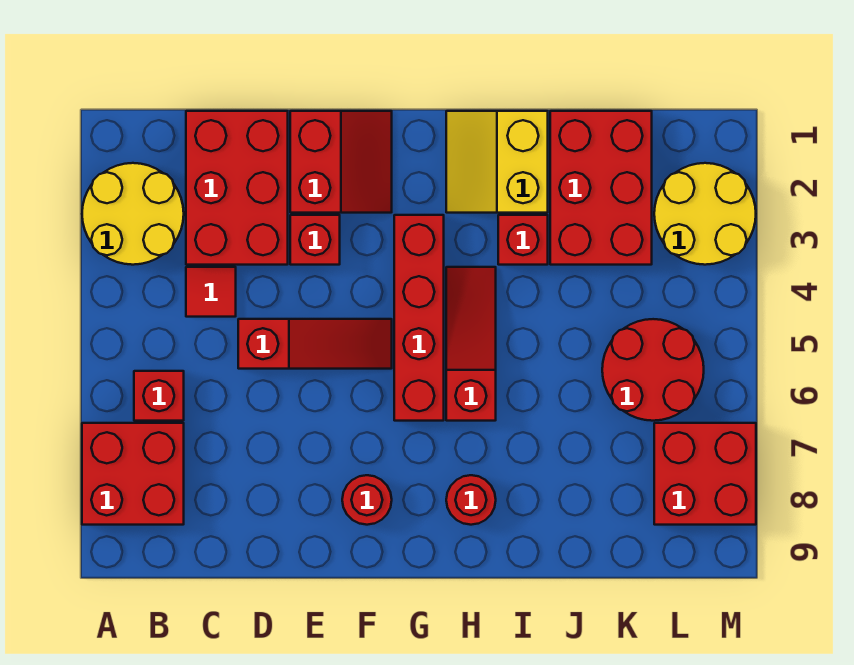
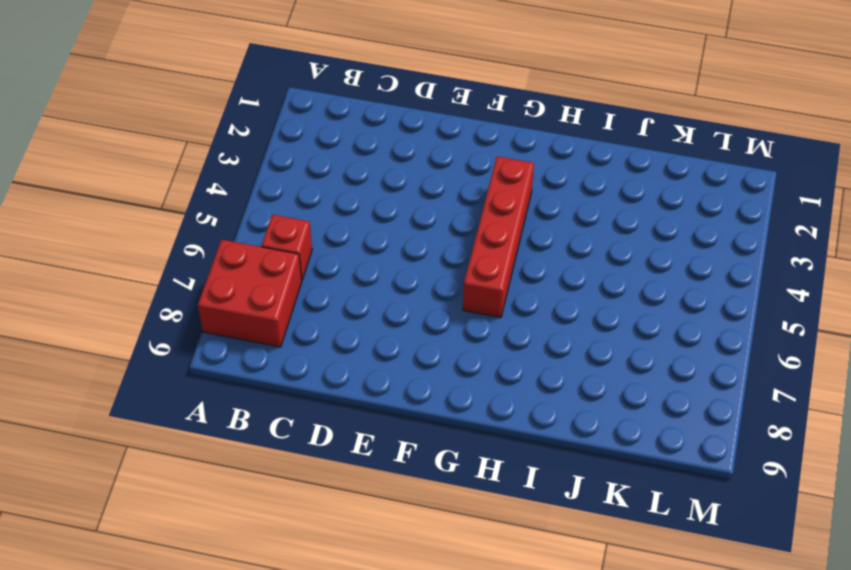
none -> yellow 2x2 round brick [82,163,184,265]
none -> red 2x3 brick [186,111,288,265]
none -> red 1x1 tile [186,267,236,317]

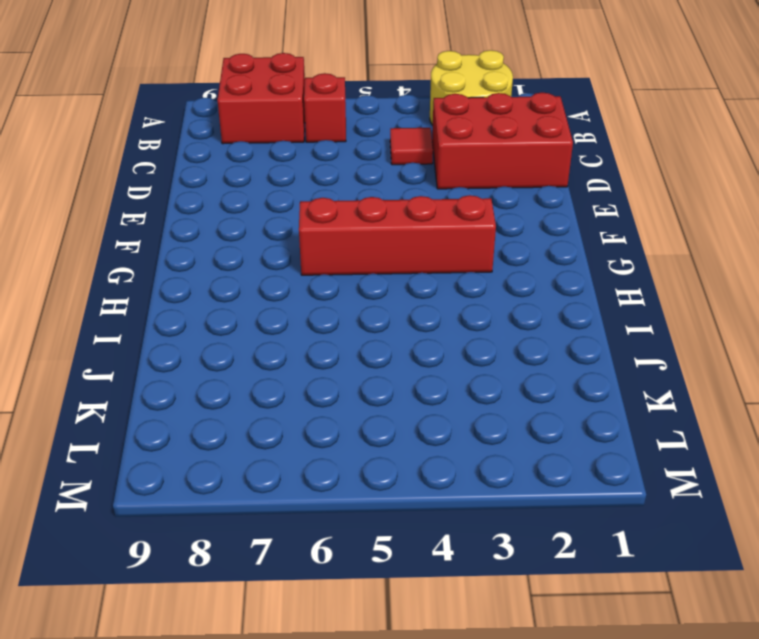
none -> red 1x3 slope [238,319,392,369]
none -> red 2x2 slope [290,111,392,213]
none -> red 1x1 brick [290,215,340,265]

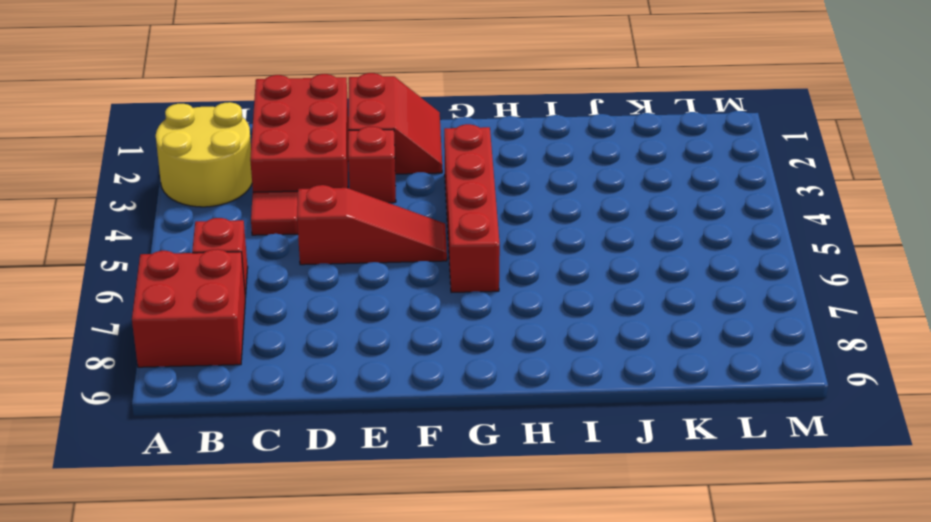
none -> red 1x1 round brick [342,475,392,525]
none -> yellow 2x2 slope [446,111,548,213]
none -> red 1x3 slope [446,267,496,421]

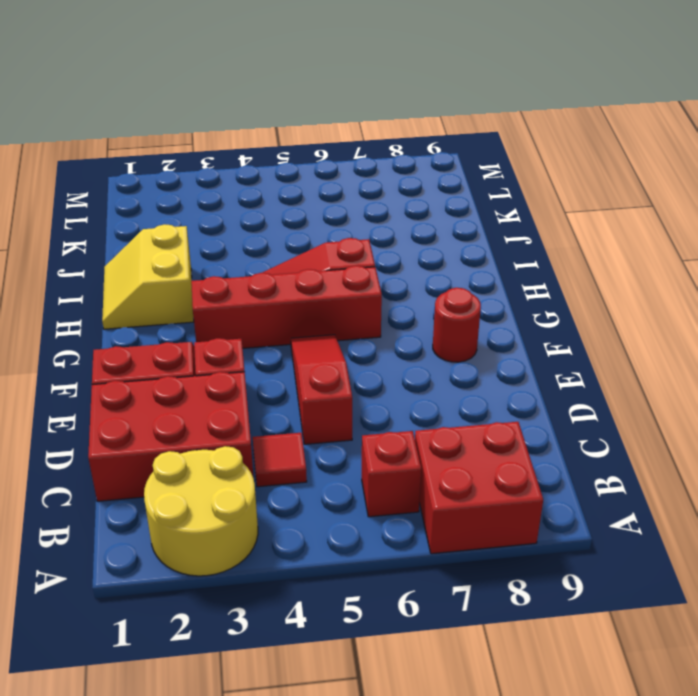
yellow 2x2 slope [102,224,194,329] -> yellow 2x2 slope turned to [446,111,548,213]
none -> red 1x1 round brick [446,475,496,525]
none -> red 1x1 brick [498,215,548,265]
none -> red 2x3 brick [550,111,652,265]

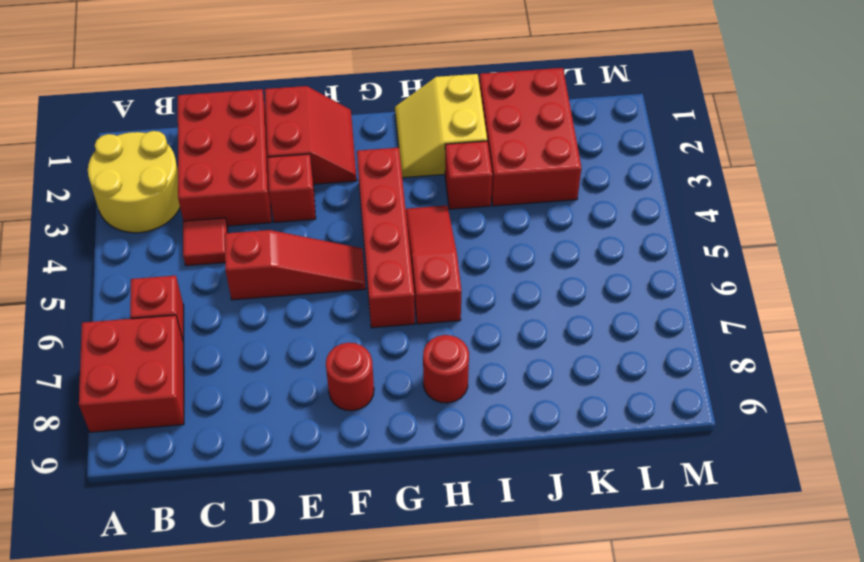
none -> red 2x2 round brick [602,319,704,421]
none -> yellow 2x2 round brick [654,163,756,265]
none -> red 2x2 brick [654,423,756,525]

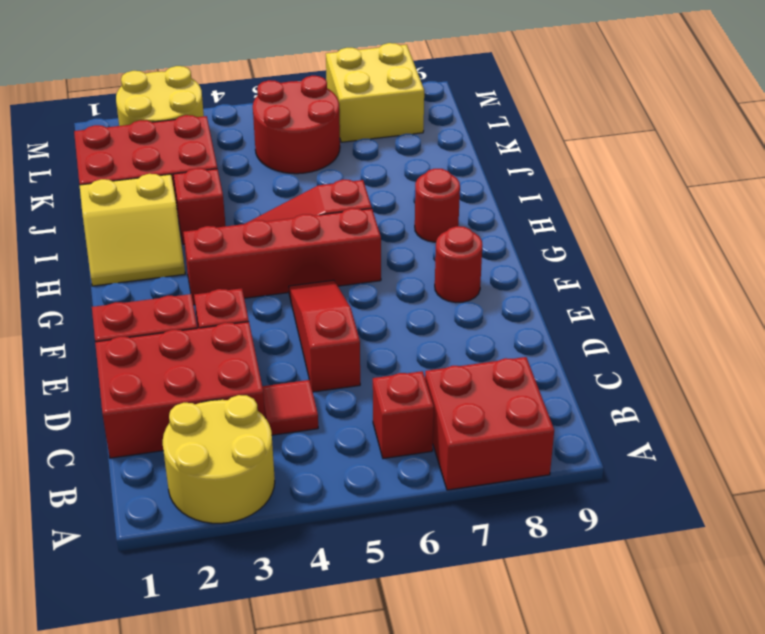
yellow 2x2 brick [326,43,424,142] -> red 2x2 brick [654,423,756,525]

